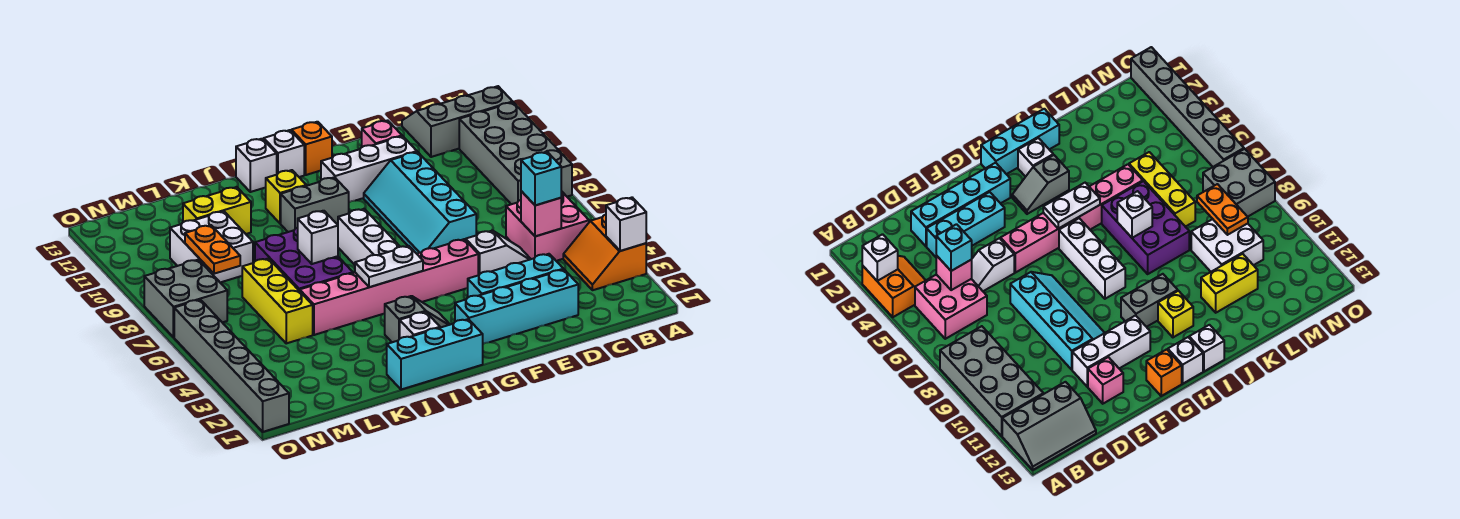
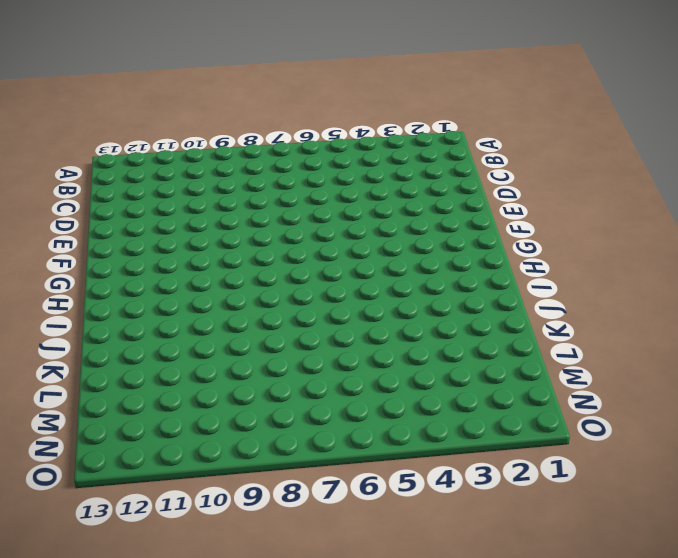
none -> orange 2x2 slope [563,215,646,290]
none -> grey 2x4 brick [459,102,572,204]
none -> grey 2x3 slope [402,86,512,157]
none -> pink 2x2 brick [506,191,589,261]

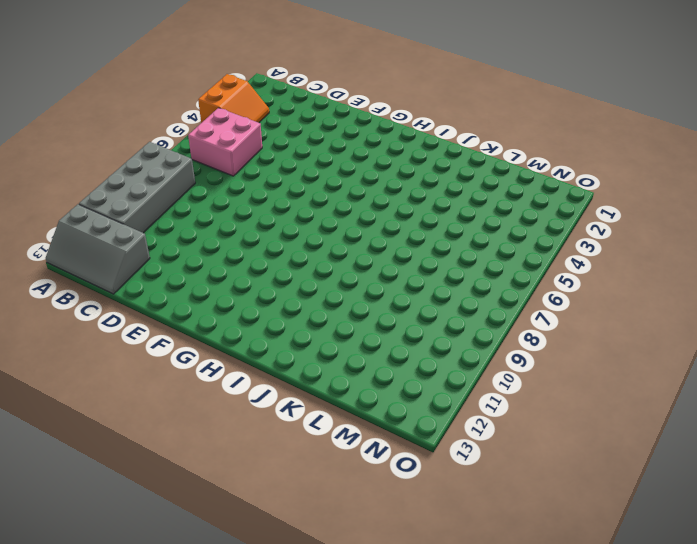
none -> cyan 1x4 brick [455,270,578,344]
none -> cyan 1x3 brick [468,254,563,297]
none -> white 1x2 slope [466,231,530,275]
none -> cyan 2x4 slope [364,152,476,254]

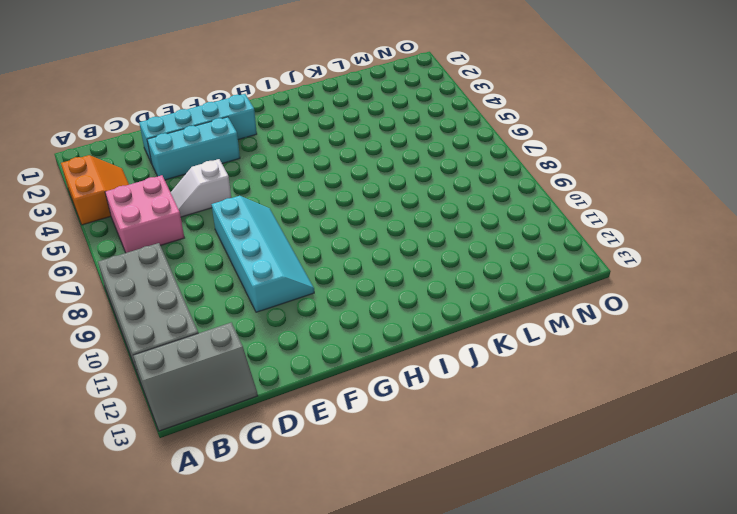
none -> white 1x3 brick [321,136,417,202]
none -> pink 1x1 brick [362,120,402,147]
none -> pink 1x6 brick [300,239,478,335]
none -> orange 1x1 brick [291,122,332,175]

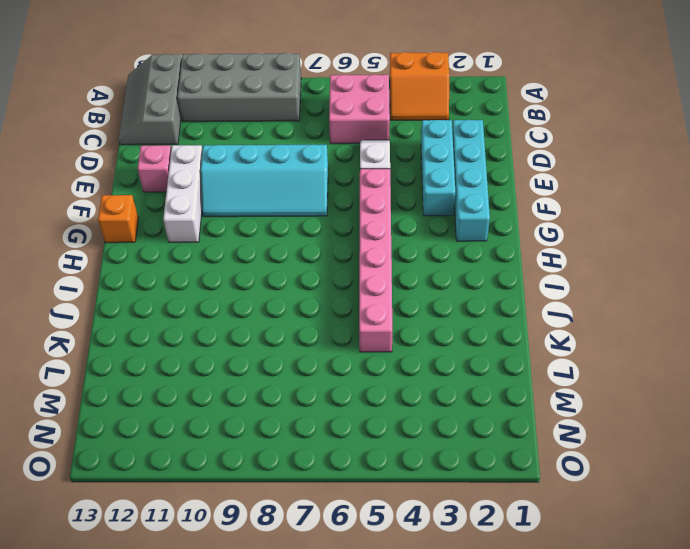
none -> cyan 1x3 brick [387,319,483,390]
none -> grey 1x2 slope [385,296,450,342]
none -> white 1x3 brick [338,209,400,265]
none -> grey 1x2 brick [281,177,349,232]

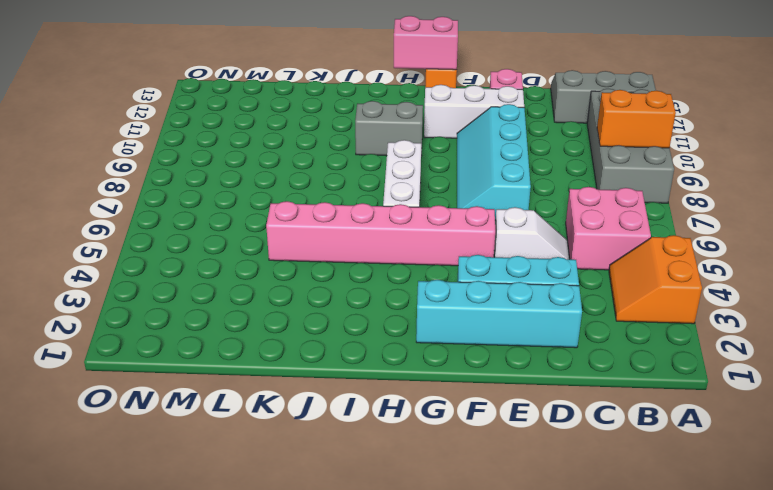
orange 1x2 brick [597,90,676,148] -> none
pink 1x2 brick [394,16,458,70] -> none
none -> cyan 1x3 brick [387,319,483,390]
none -> grey 1x2 slope [385,296,450,342]
none -> white 1x1 brick [264,130,304,177]
none -> white 1x1 brick [400,312,440,338]

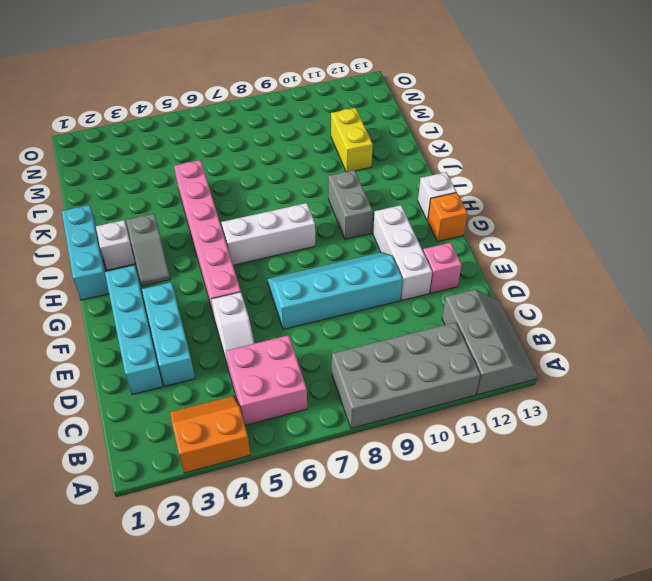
none -> yellow 1x1 brick [266,170,306,224]
none -> white 1x1 brick [236,139,277,192]
none -> purple 2x3 brick [255,228,353,291]
none -> yellow 1x3 brick [242,259,313,343]

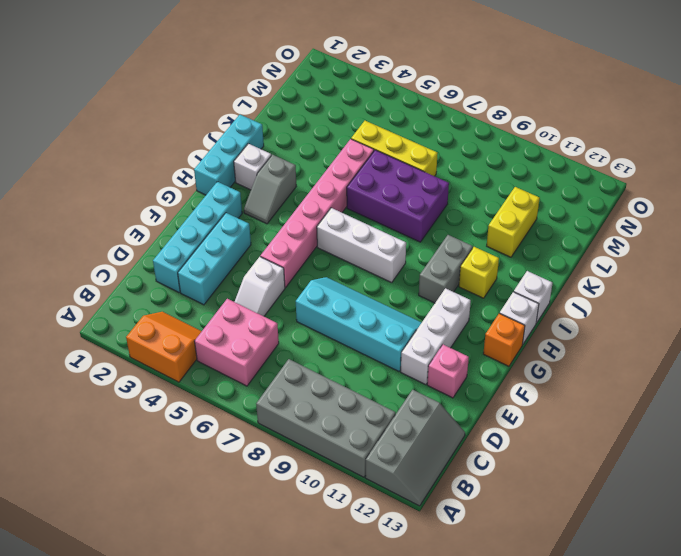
none -> white 2x2 brick [170,211,253,283]
none -> grey 2x2 brick [144,260,227,337]
none -> grey 1x6 brick [174,300,289,432]
none -> white 1x1 brick [606,198,646,251]

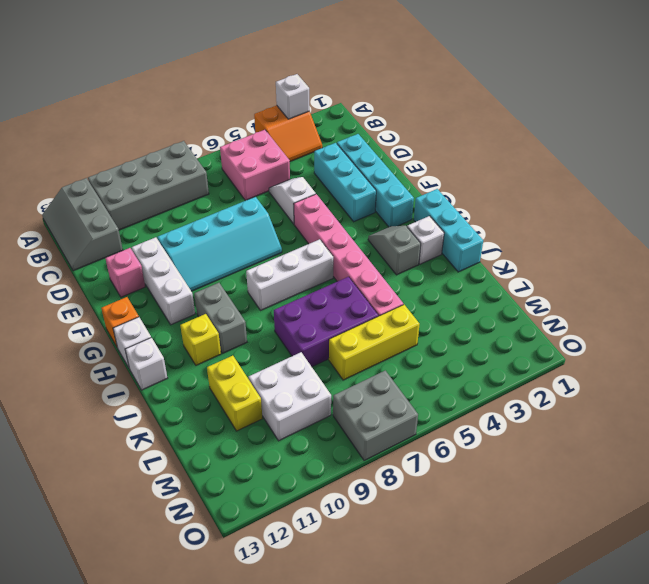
none -> grey 1x6 brick [174,300,289,432]
none -> pink 1x1 brick [521,191,561,236]
none -> white 1x2 plate [355,246,423,287]
none -> white 1x1 brick [298,211,338,264]

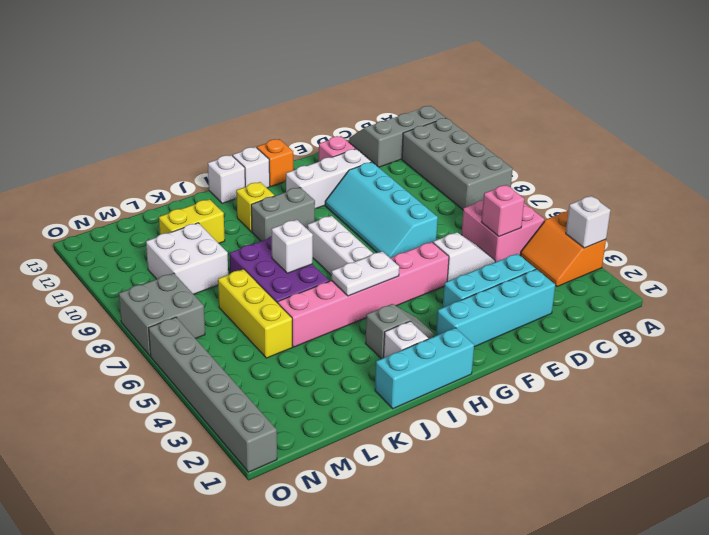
none -> orange 1x2 plate [185,225,240,274]
none -> cyan 1x1 brick [521,152,561,205]

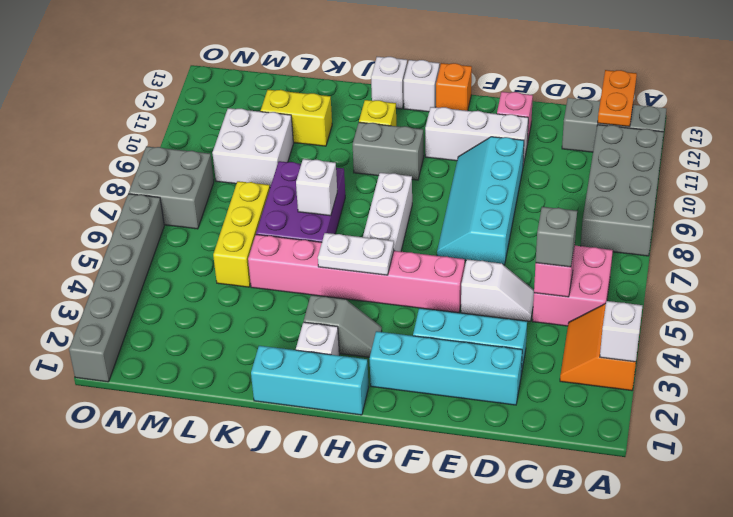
orange 1x2 plate [598,70,637,127] -> orange 1x2 plate moved to [185,225,240,274]
grey 1x1 brick [536,207,577,267] -> cyan 1x1 brick [521,152,561,205]

